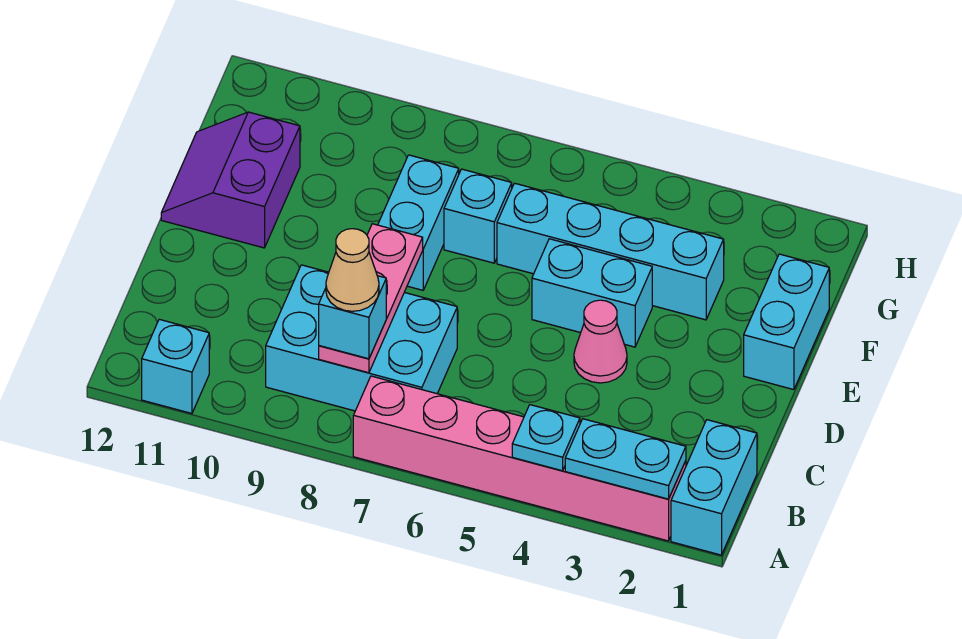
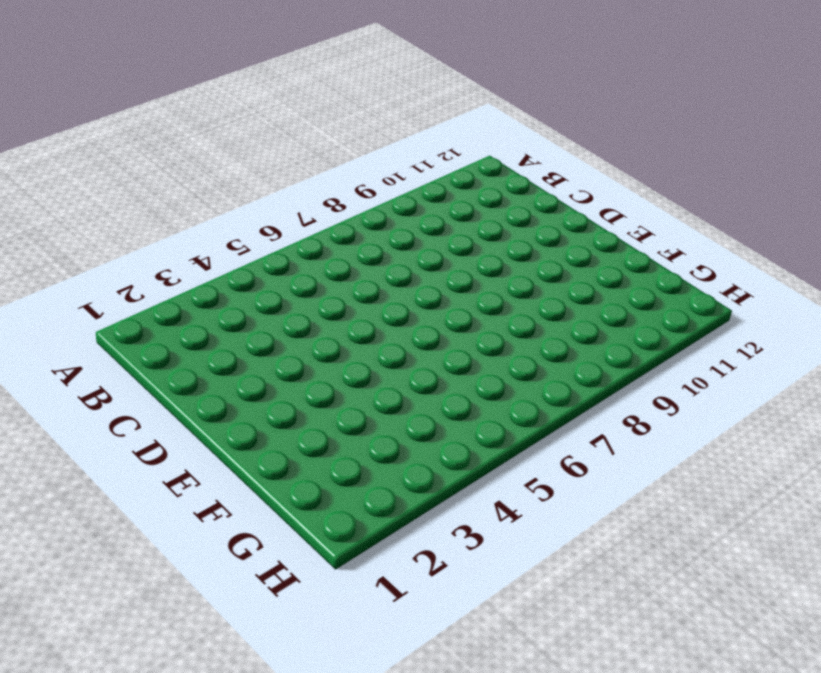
none -> cyan 1x2 brick [671,420,757,555]
none -> pink 1x6 brick [353,376,686,541]
none -> cyan 1x1 brick [142,319,209,413]

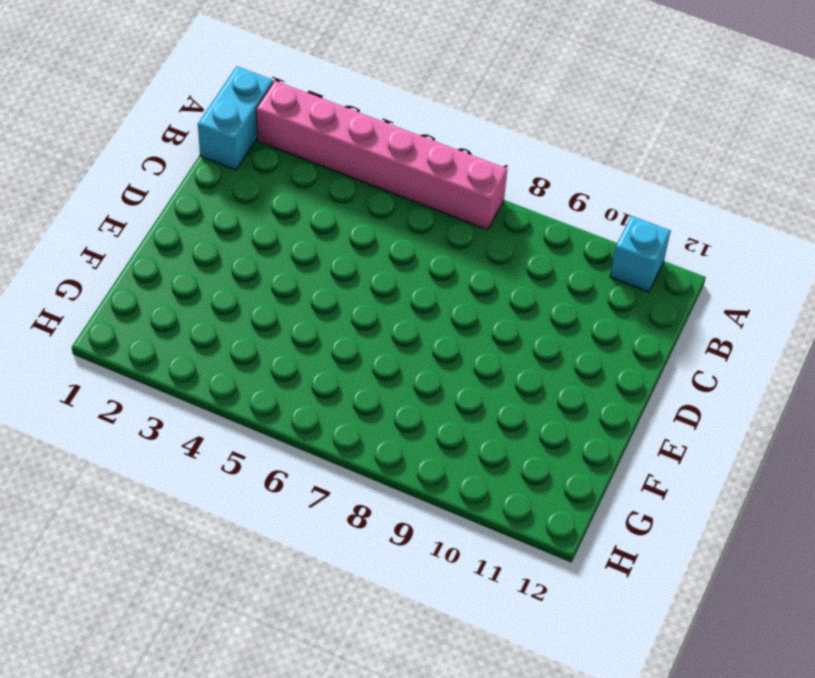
none -> cyan 2x3 brick [266,265,457,411]
none -> pink 1x1 cone [574,300,627,383]
none -> cyan 1x2 brick [744,254,829,390]

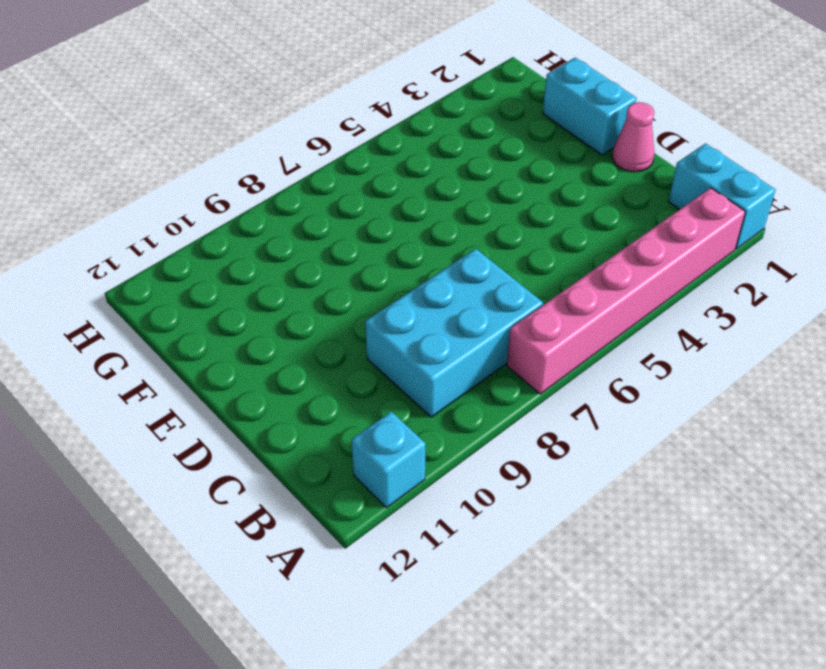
pink 1x1 cone [612,102,654,172] -> pink 1x1 cone moved to [574,300,627,383]
none -> cyan 1x2 brick [532,239,652,347]
none -> cyan 1x2 brick [378,155,459,290]
none -> purple 2x2 slope [161,112,300,248]

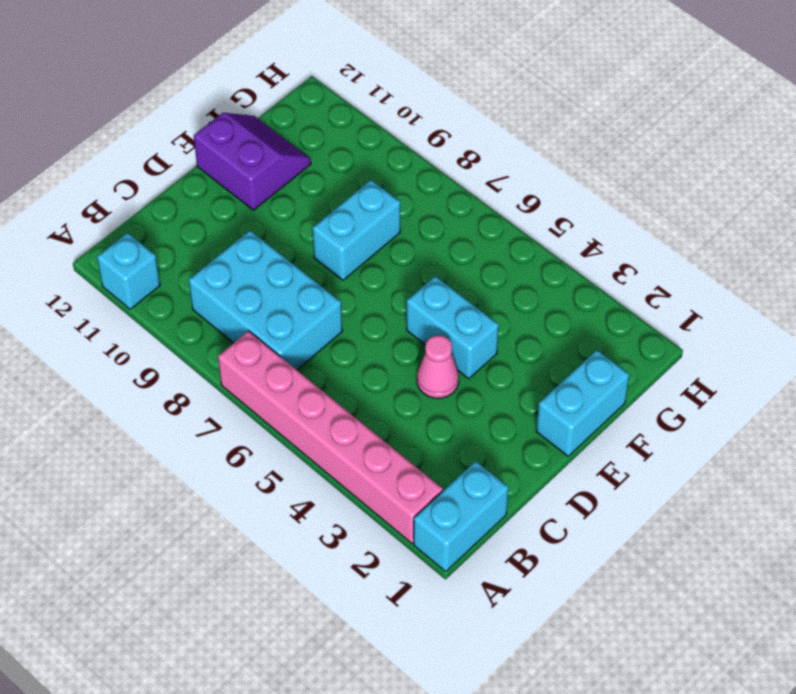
purple 2x2 slope [194,113,311,210] -> purple 2x2 slope turned to [161,112,300,248]
none -> cyan 1x4 brick [497,183,724,320]
none -> cyan 1x1 brick [444,169,512,263]
none -> cyan 1x2 plate [565,419,686,499]

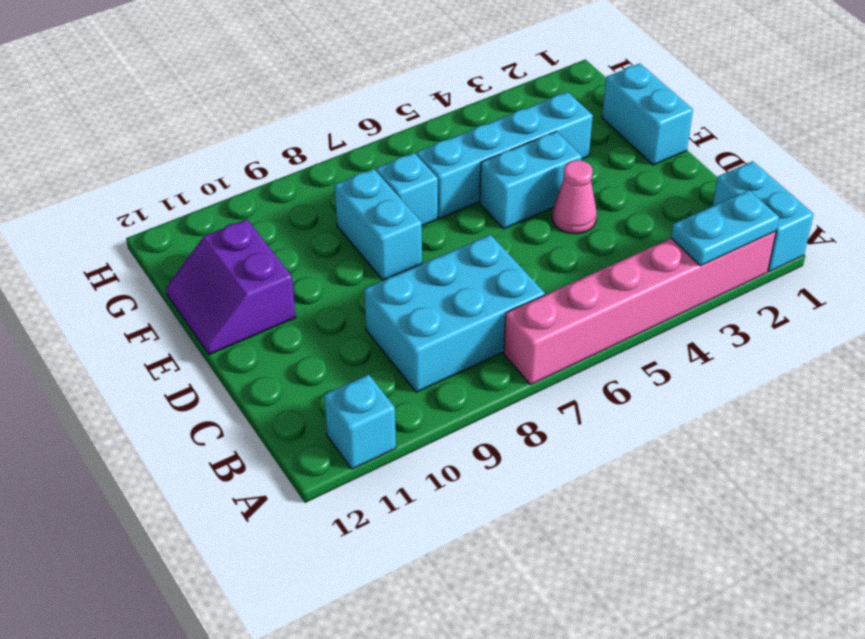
none -> cyan 1x1 plate [512,405,580,471]
none -> pink 1x3 plate [319,224,423,373]
none -> cyan 1x1 brick [319,276,386,359]

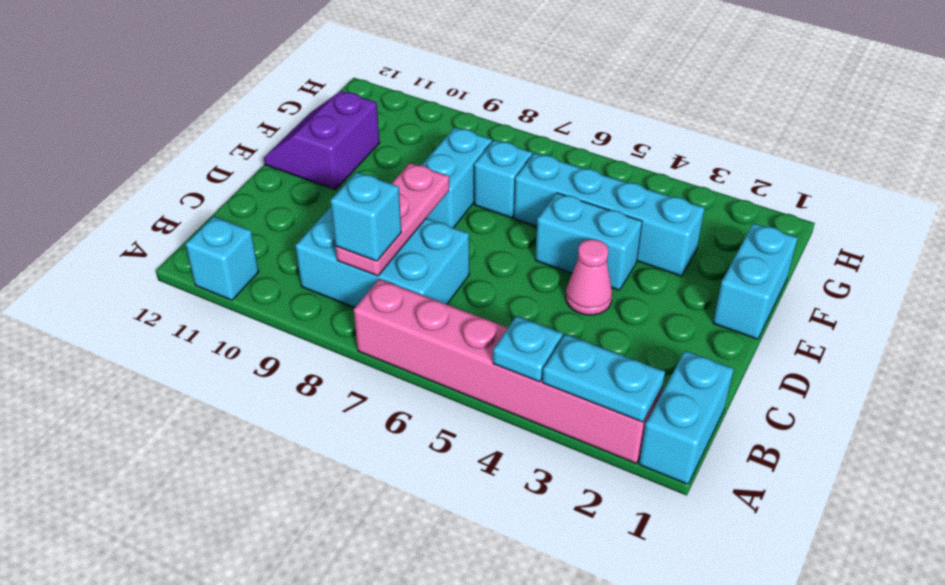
none -> tan 1x1 cone [326,229,379,311]

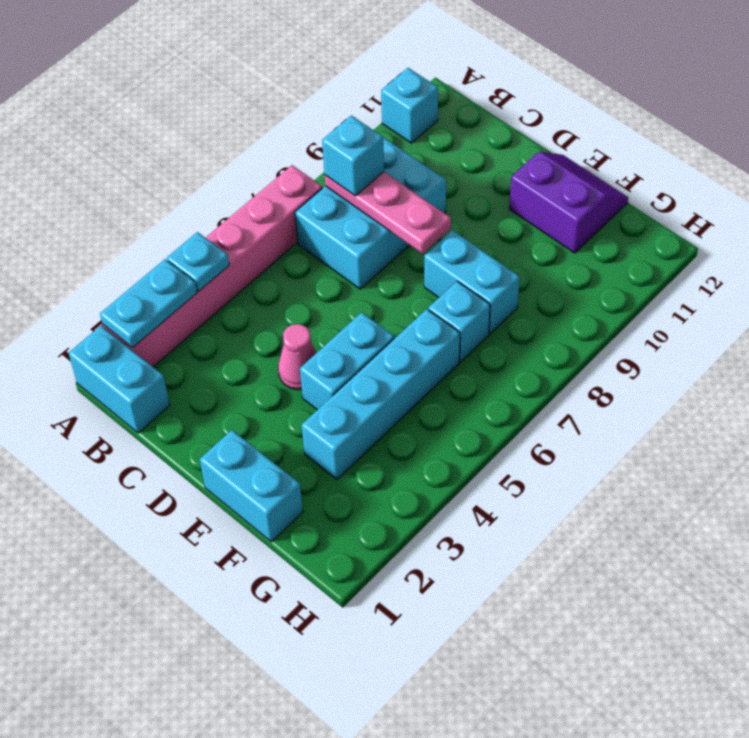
none -> tan 1x1 cone [326,229,379,311]

